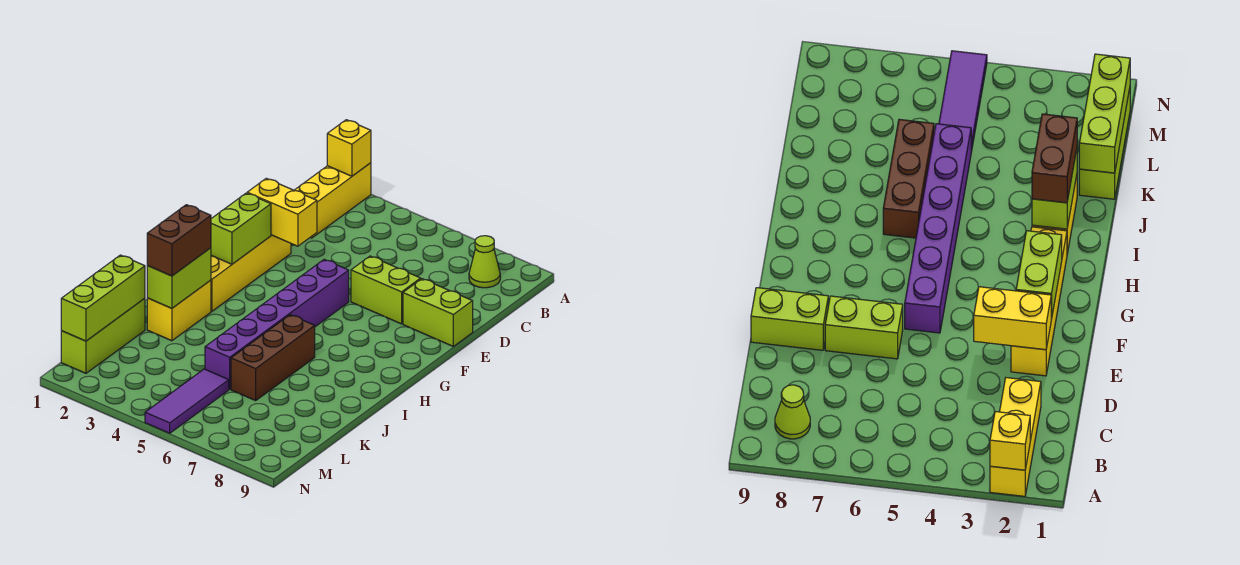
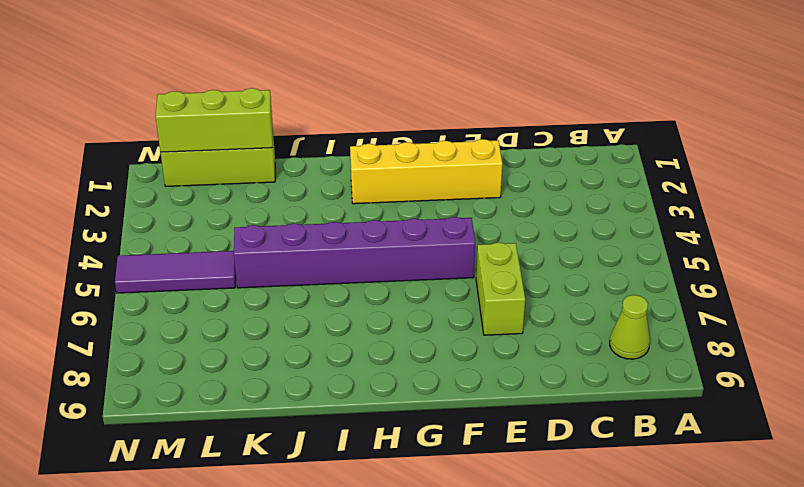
none -> yellow 1x3 brick [294,163,371,238]
none -> lime 1x2 brick [403,279,473,346]
none -> yellow 1x2 brick [147,280,211,341]

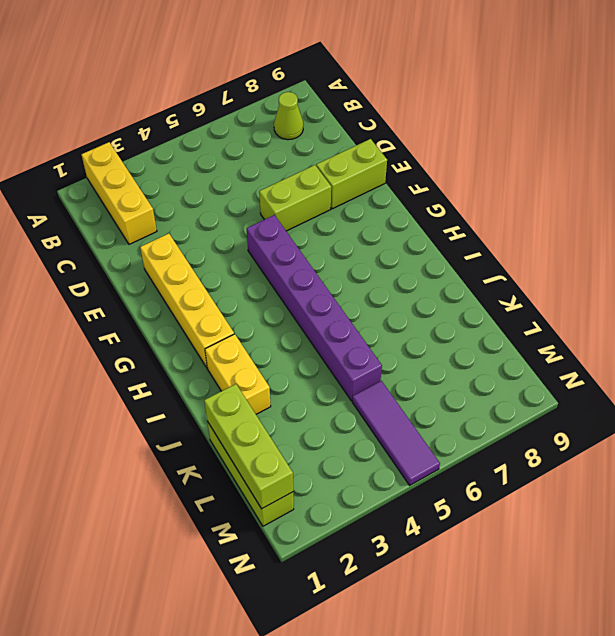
none -> brown 1x3 brick [231,315,315,401]
none -> yellow 1x1 brick [327,120,371,176]
none -> yellow 1x2 brick [247,178,317,246]

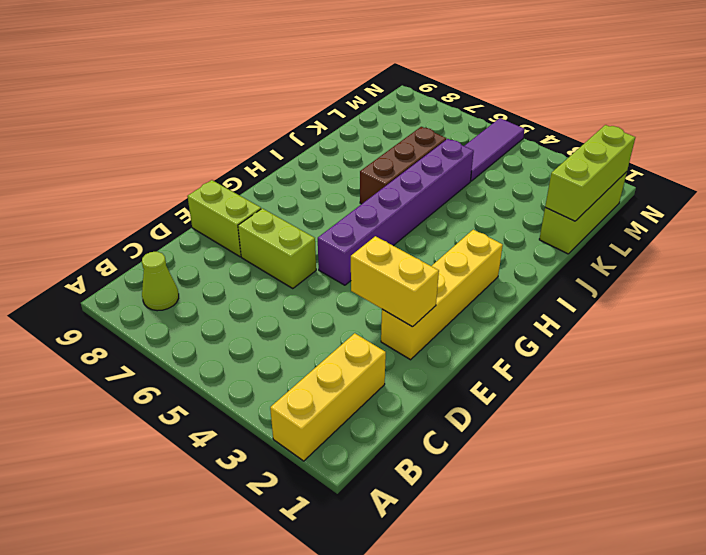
none -> yellow 1x2 brick [147,280,211,341]
none -> yellow 1x1 brick [327,120,371,176]
none -> lime 1x2 brick [211,193,271,264]

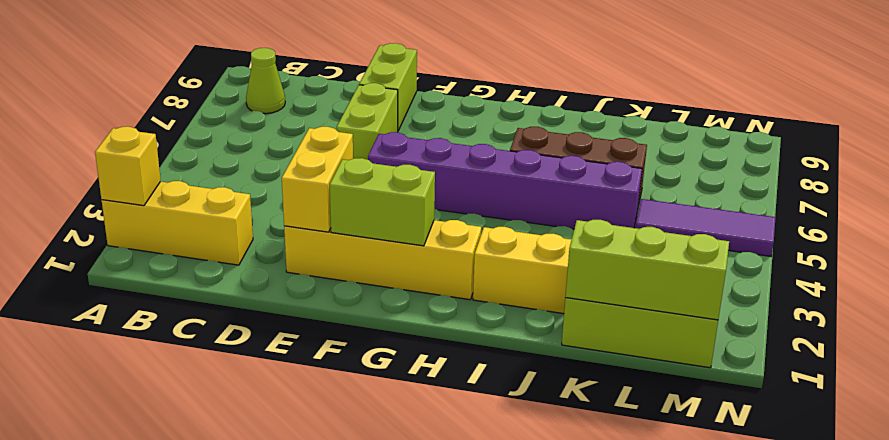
none -> lime 1x2 brick [147,248,211,308]
none -> brown 1x2 brick [147,205,211,276]

